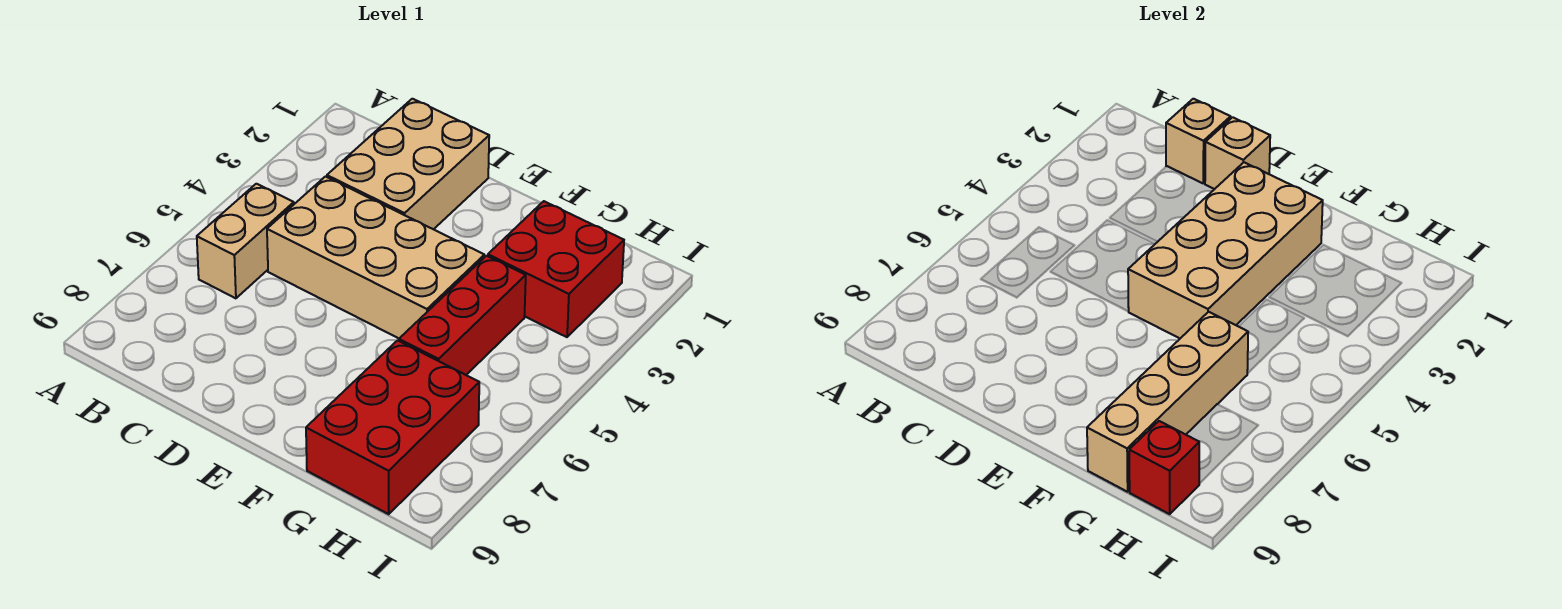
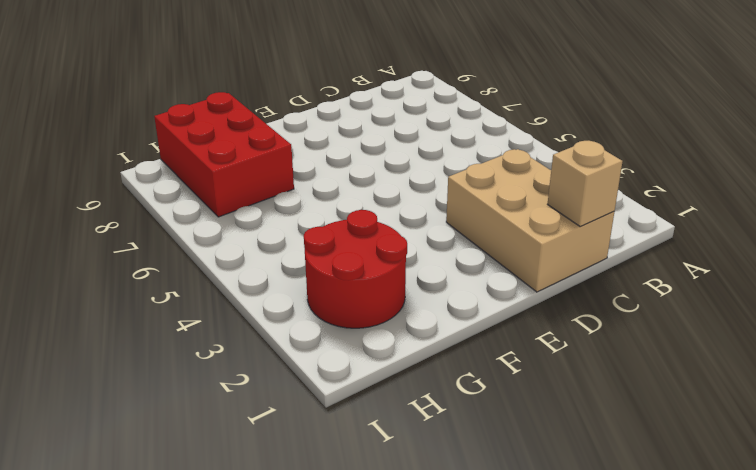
red 2x2 round brick [304,210,407,328] -> red 2x2 brick [488,201,624,337]
none -> tan 1x2 brick [197,184,294,298]
none -> tan 2x4 brick [267,177,484,338]

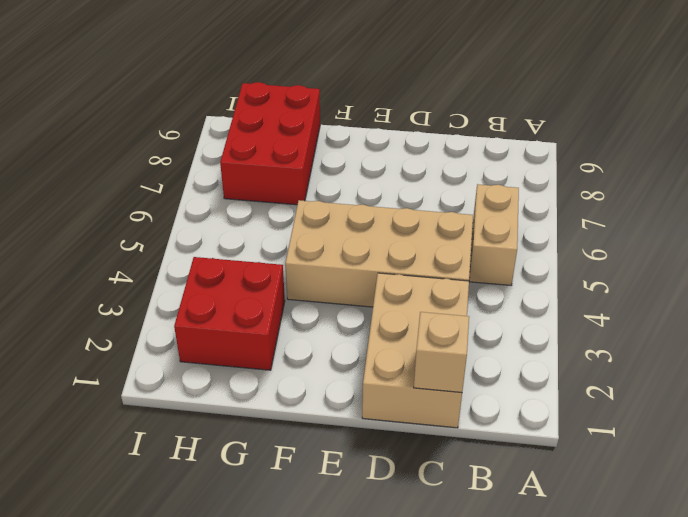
none -> red 1x3 brick [399,256,526,375]
none -> tan 1x1 brick [1205,117,1270,189]

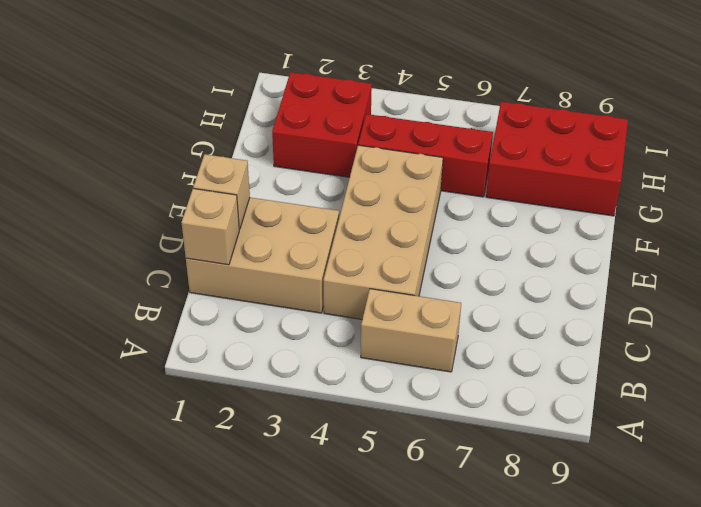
none -> tan 2x4 brick [1128,162,1323,338]
none -> tan 1x4 brick [1087,312,1248,492]

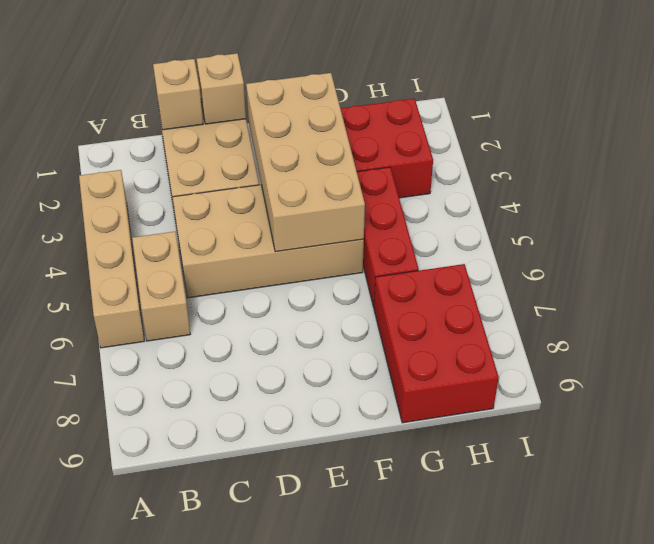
tan 1x4 brick [79,170,144,348] -> tan 1x4 brick moved to [1087,312,1248,492]
none -> red 1x1 brick [1129,421,1199,514]

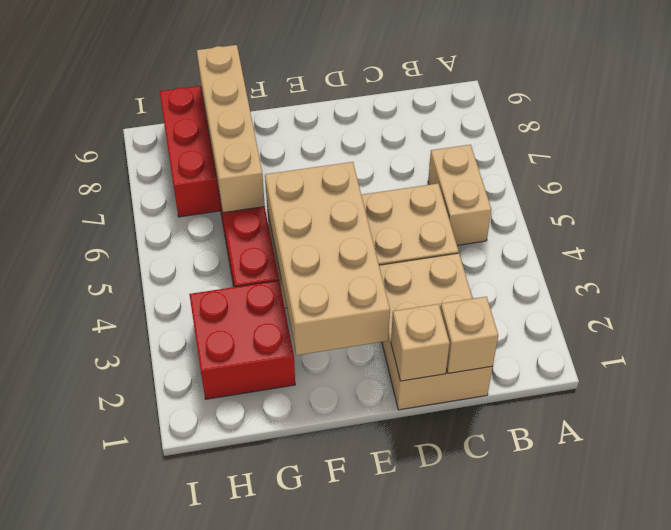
none -> red 1x1 brick [1129,421,1199,514]

